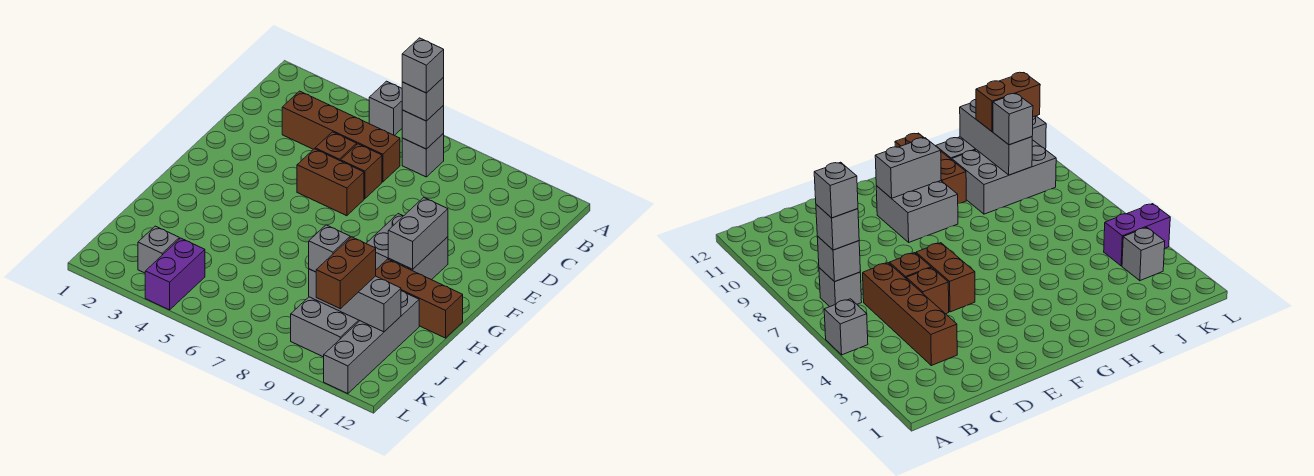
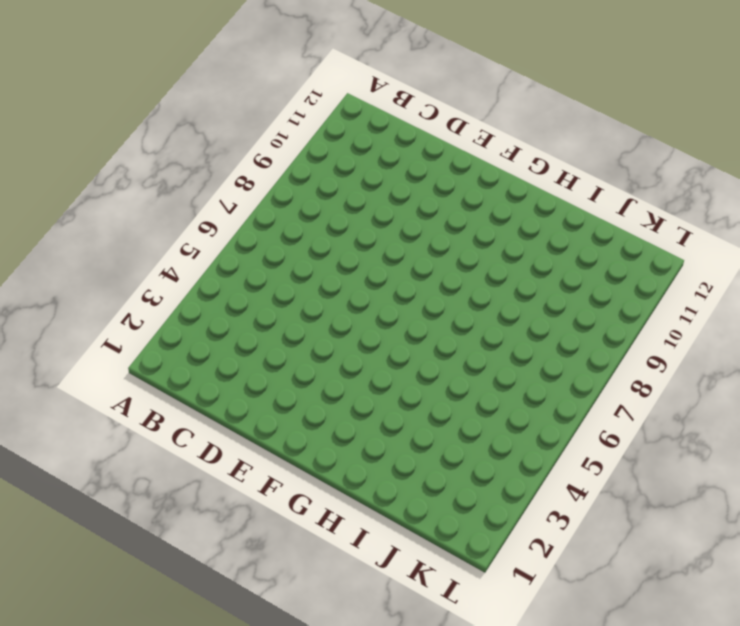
none -> grey 1x1 brick [369,81,402,136]
none -> grey 1x1 brick [402,133,444,177]
none -> brown 1x4 brick [282,91,400,182]

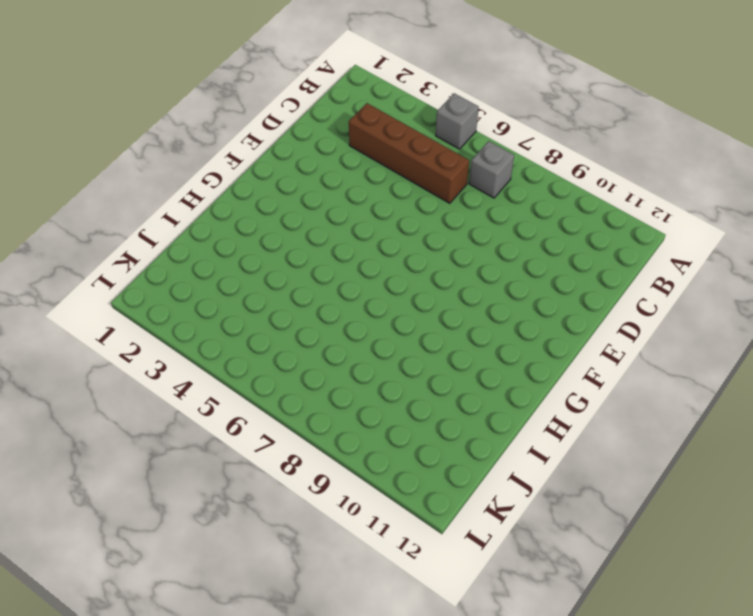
none -> brown 1x1 brick [315,132,357,161]
none -> brown 1x1 brick [341,144,382,199]
none -> brown 1x2 brick [297,149,364,216]

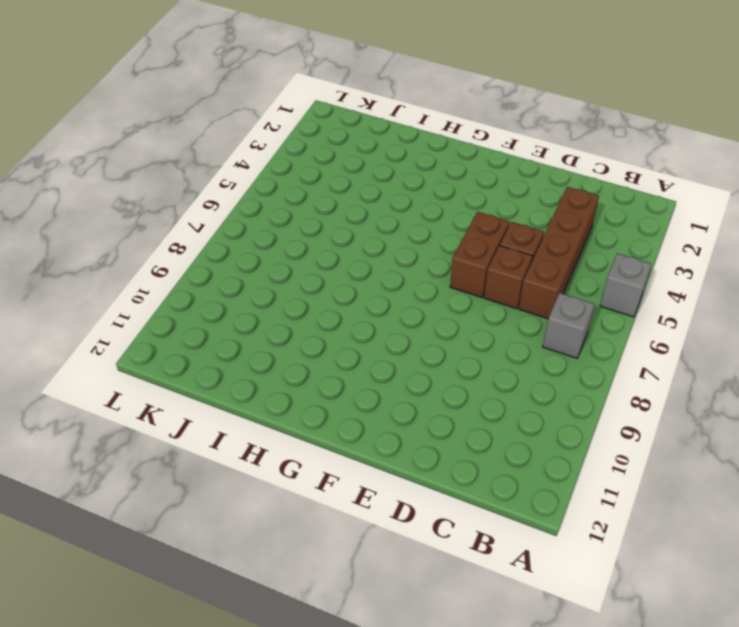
none -> grey 2x2 brick [366,214,448,280]
none -> brown 1x3 brick [376,259,463,338]
none -> grey 2x3 brick [291,297,360,357]

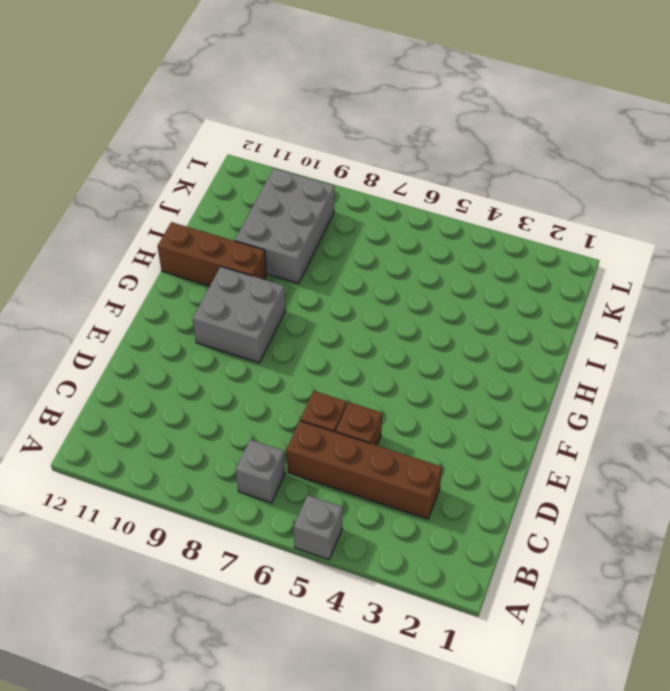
none -> brown 1x2 brick [297,149,364,216]
none -> grey 1x4 brick [324,291,419,394]
none -> grey 1x1 brick [138,226,179,273]

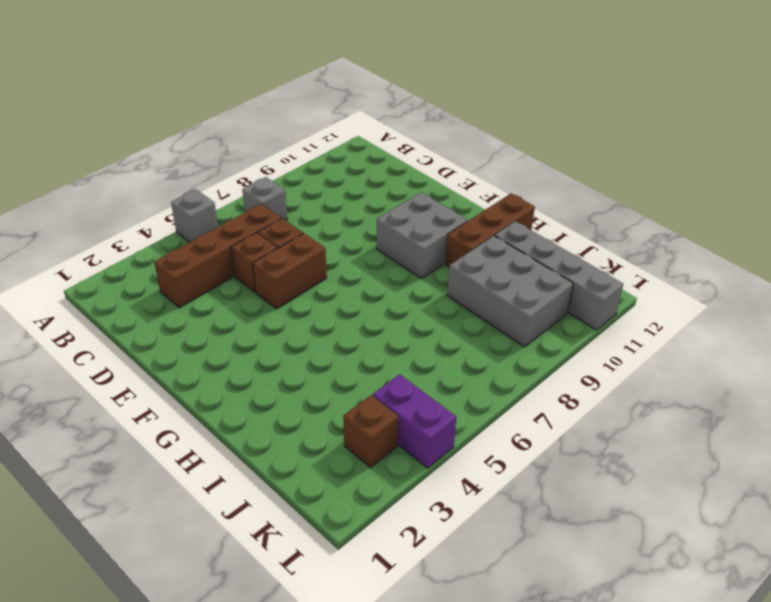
brown 1x1 brick [343,395,399,468] -> grey 1x1 brick [138,226,179,273]
none -> grey 1x1 brick [402,106,444,149]
none -> grey 1x2 brick [388,197,448,269]
none -> grey 1x3 brick [309,269,401,332]

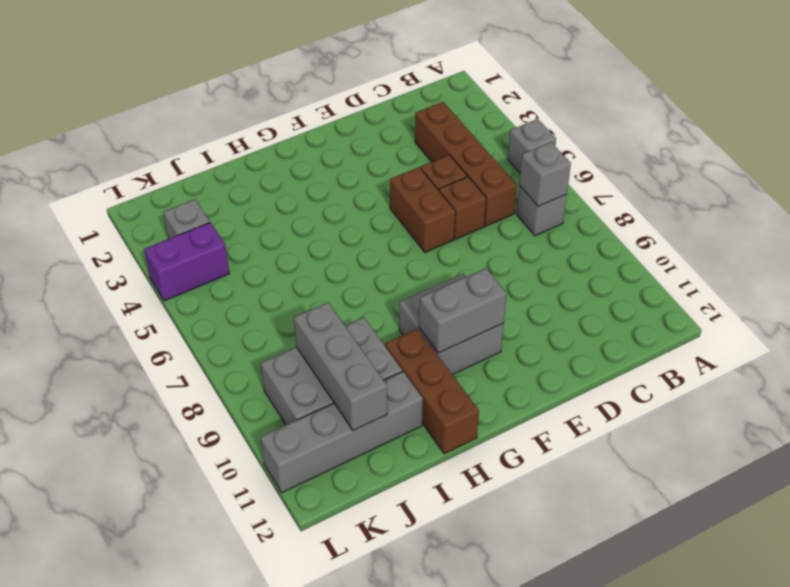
none -> grey 1x1 brick [402,78,444,121]
none -> grey 1x1 brick [309,225,350,272]
none -> brown 1x2 brick [316,237,376,309]

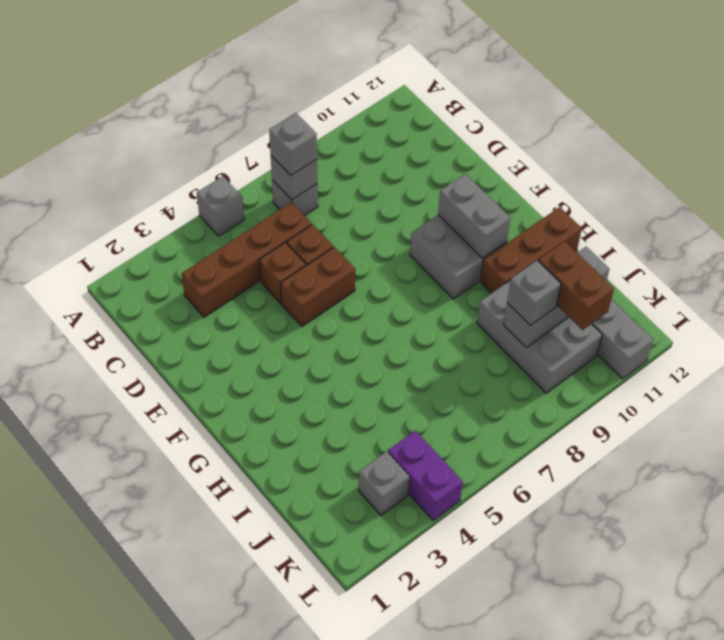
none -> grey 1x1 brick [402,38,444,93]

